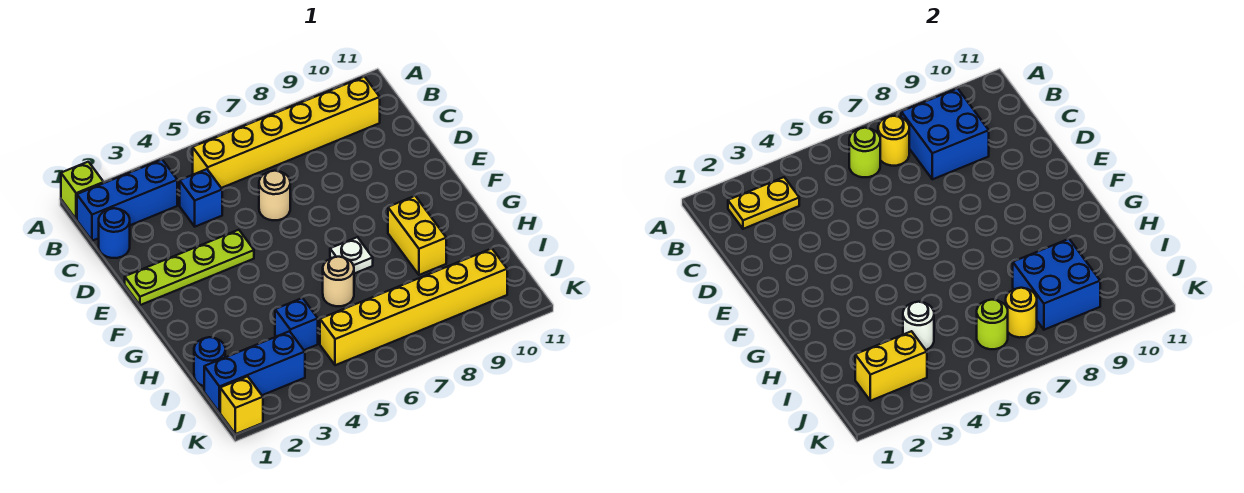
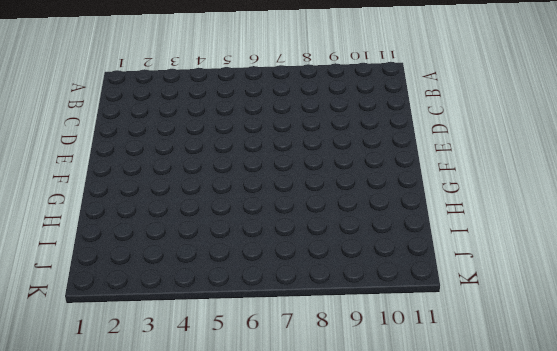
none -> lime 1x1 brick [61,162,104,219]
none -> blue 1x3 brick [77,159,177,241]
none -> yellow 1x6 brick [193,77,380,188]

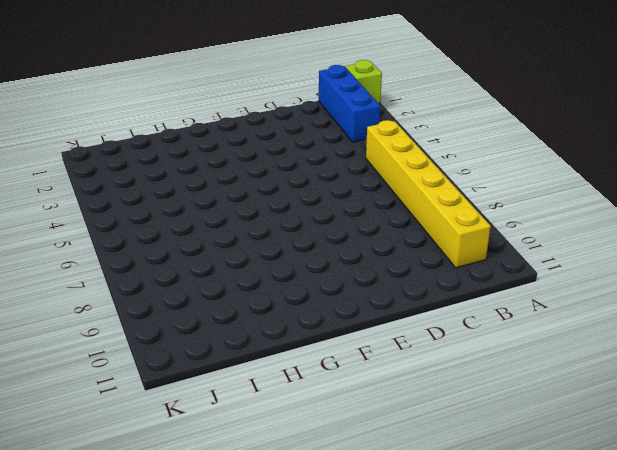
none -> blue 1x1 round brick [99,208,130,258]
none -> blue 1x1 brick [180,169,222,227]
none -> tan 1x1 round brick [259,171,290,220]

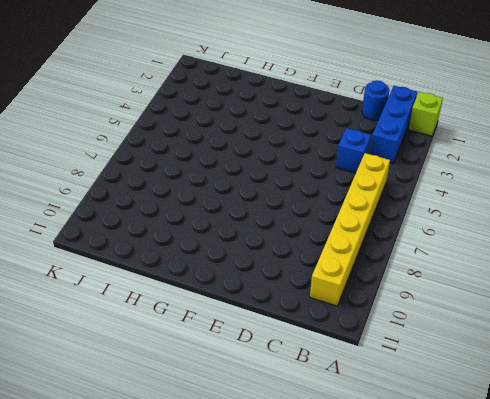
none -> tan 1x1 round brick [259,171,290,220]
none -> lime 1x4 plate [125,230,254,305]
none -> white 1x1 plate [330,237,373,274]

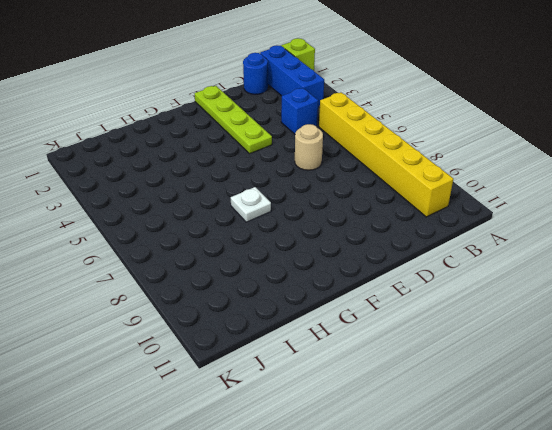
none -> yellow 1x2 brick [388,196,446,275]
none -> tan 1x1 round brick [323,257,354,306]
none -> blue 1x1 round brick [194,337,225,386]

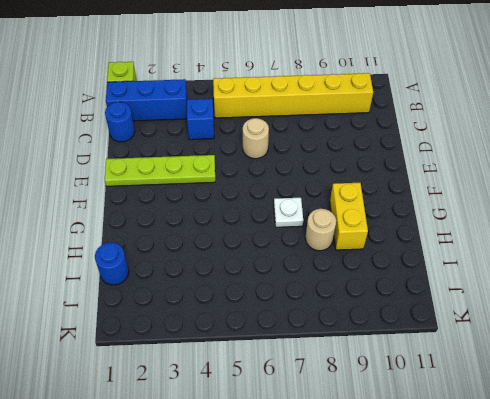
tan 1x1 round brick [305,209,336,251] -> tan 1x1 round brick moved to [323,257,354,306]
none -> blue 1x1 brick [275,298,318,350]
none -> blue 1x3 brick [204,331,305,413]
none -> yellow 1x6 brick [320,249,507,365]

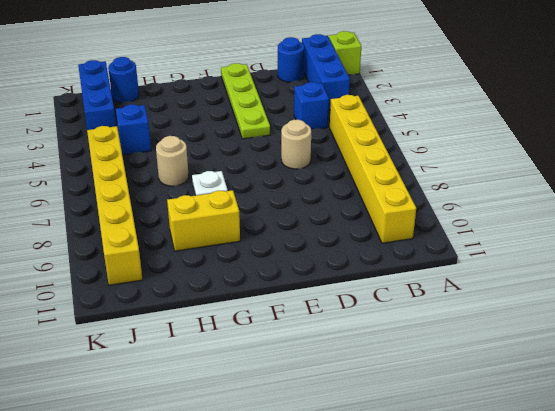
none -> yellow 1x1 brick [220,376,263,434]
none -> yellow 1x2 plate [728,177,799,229]
none -> lime 1x1 round brick [849,128,880,177]

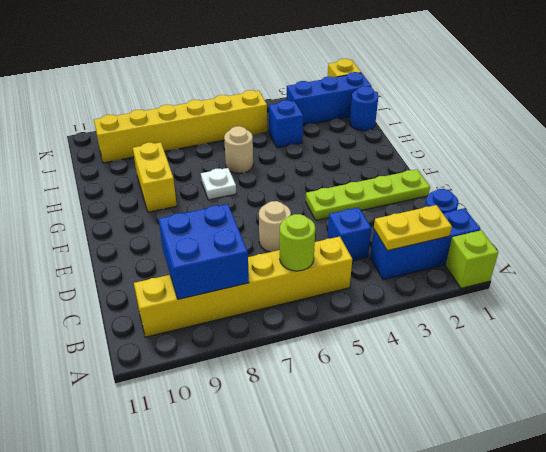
none -> yellow 1x1 round brick [878,116,909,166]
none -> white 1x1 round brick [903,302,934,350]
none -> blue 2x2 brick [1013,239,1100,330]

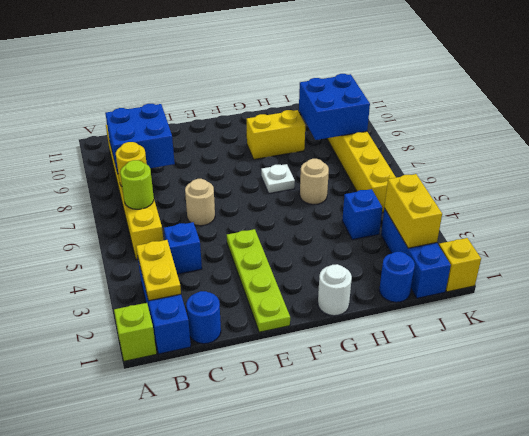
white 1x1 round brick [318,264,352,316] -> white 1x1 round brick moved to [903,302,934,350]
none -> lime 1x1 round brick [977,300,1008,349]
none -> yellow 1x1 round brick [1006,288,1037,338]

